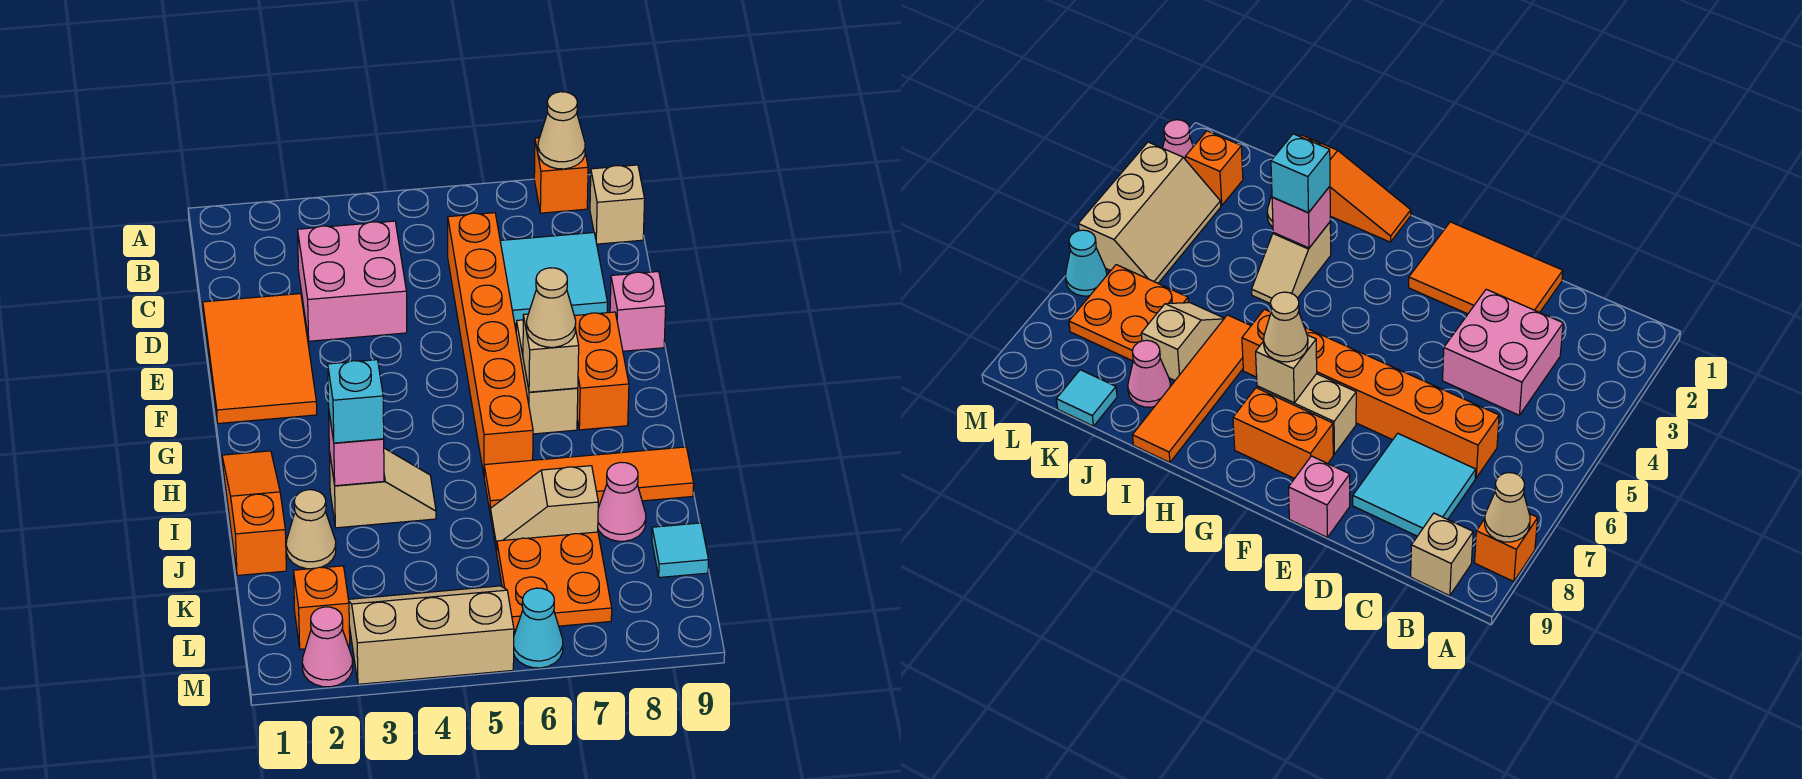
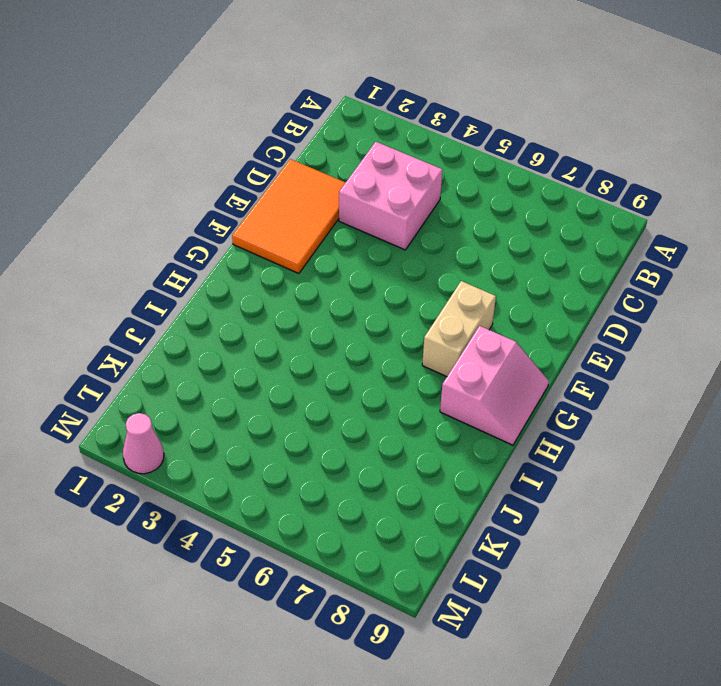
pink 2x2 slope [440,326,549,445] -> orange 1x2 brick [575,312,629,430]
none -> orange 1x1 brick [534,138,588,213]
none -> tan 1x1 brick [590,165,645,244]
none -> orange 1x6 brick [448,213,533,474]

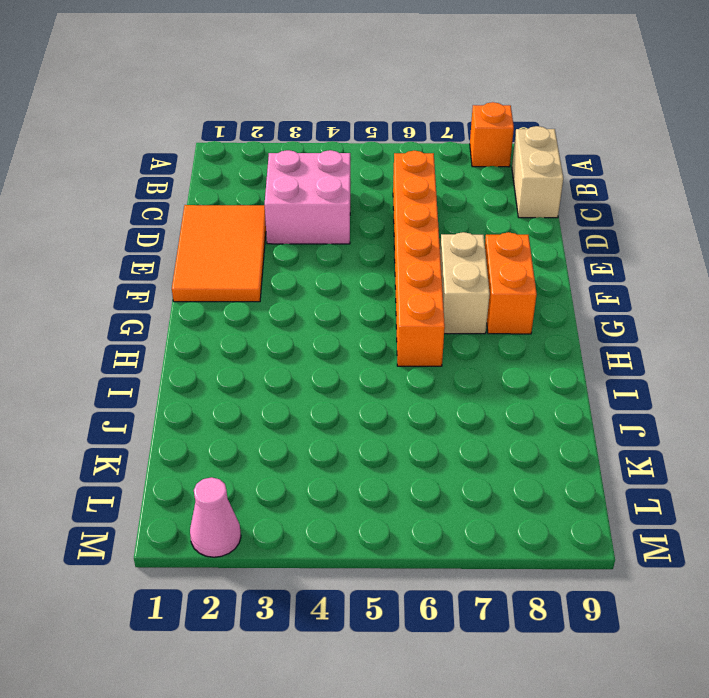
tan 1x2 brick [512,126,563,218] -> tan 1x1 brick [590,165,645,244]
none -> cyan 2x2 tile [500,233,608,324]
none -> pink 1x1 brick [610,271,666,351]
none -> orange 1x3 slope [222,451,286,576]

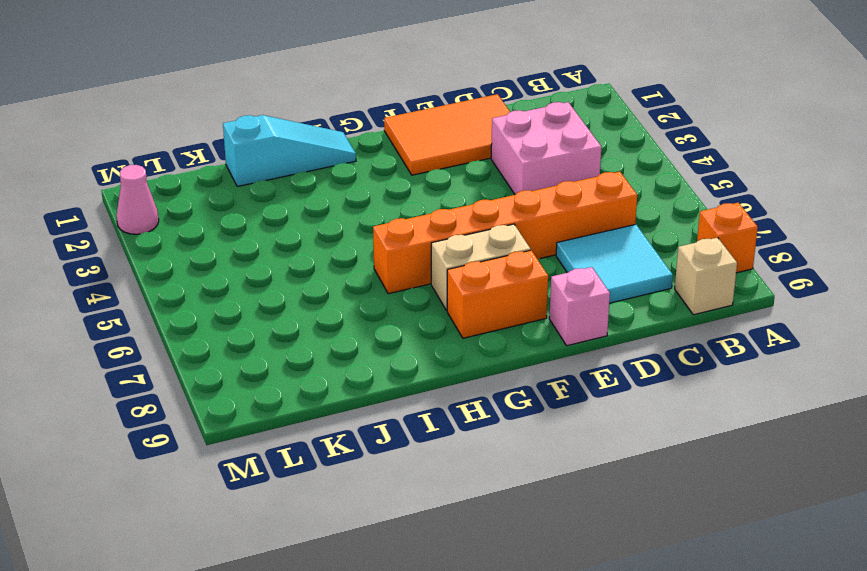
cyan 1x3 slope [223,115,356,187] -> orange 1x3 slope [222,451,286,576]
none -> tan 1x2 slope [329,448,436,528]
none -> orange 1x4 tile [484,447,694,510]
none -> tan 1x1 cone [286,490,336,569]

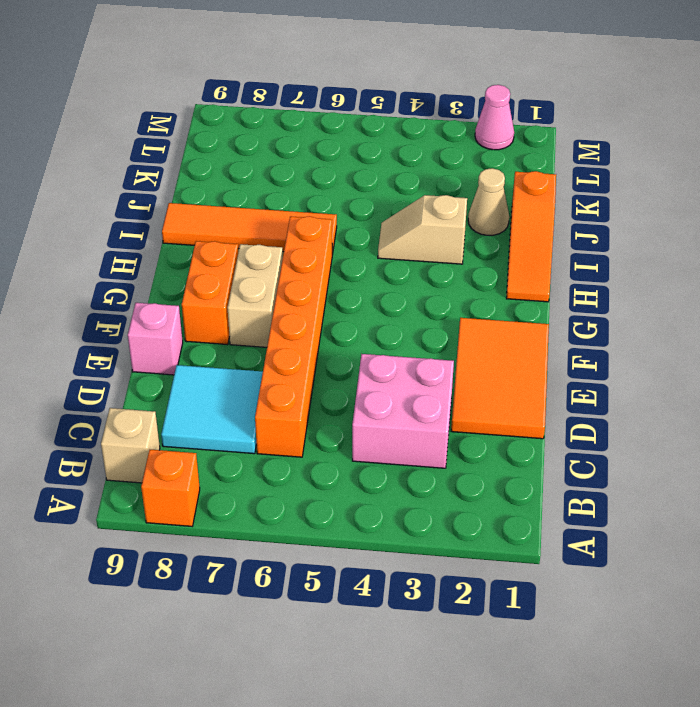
none -> tan 1x2 slope [490,466,598,551]
none -> pink 1x1 cone [598,462,646,541]
none -> orange 2x2 plate [496,532,612,630]

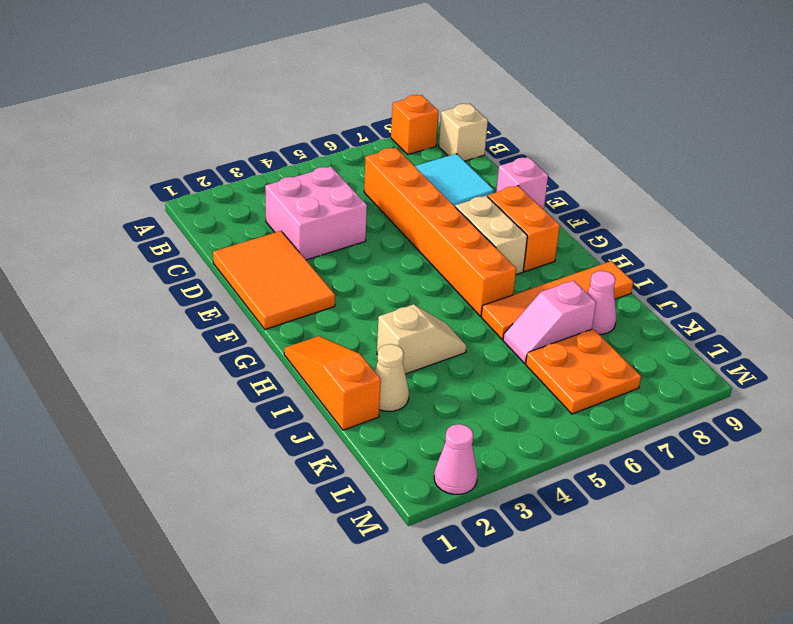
pink 1x2 slope [503,281,596,363] -> tan 1x2 slope [490,466,598,551]
none -> cyan 1x1 tile [652,523,709,577]
none -> orange 1x1 brick [294,566,350,649]
none -> tan 2x3 slope [348,586,514,684]

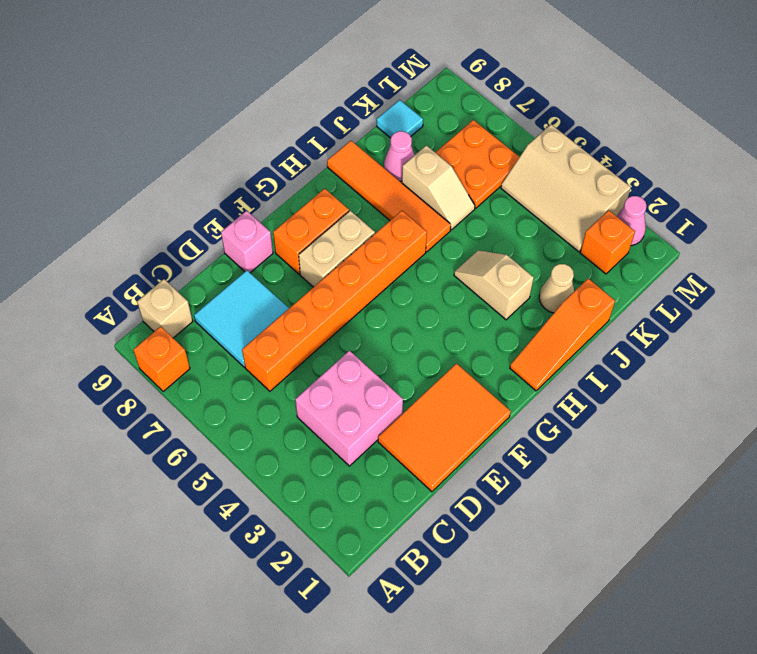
none -> cyan 1x1 cone [514,588,563,668]
none -> tan 1x1 cone [538,92,585,169]
none -> tan 1x1 brick [523,314,579,392]

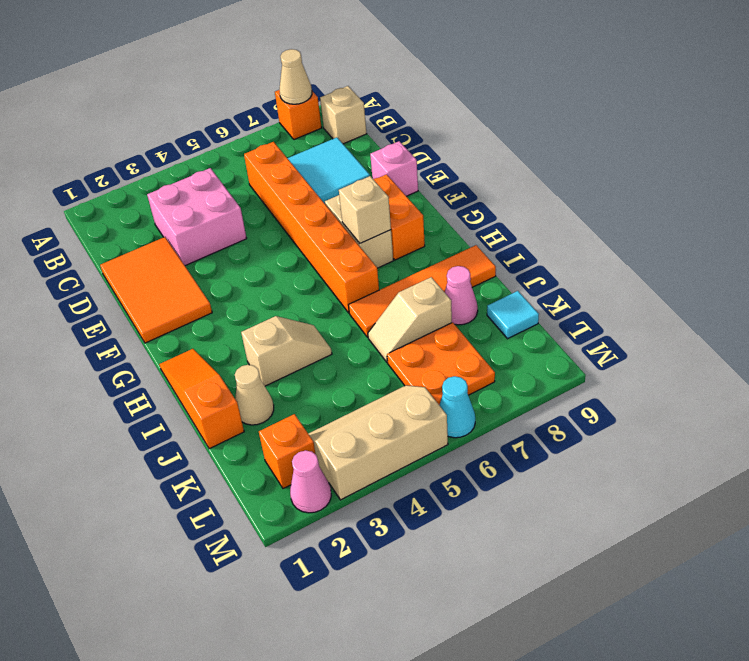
none -> pink 1x1 brick [329,414,384,486]
none -> tan 1x1 cone [527,268,576,347]
none -> cyan 1x1 brick [328,360,384,443]

